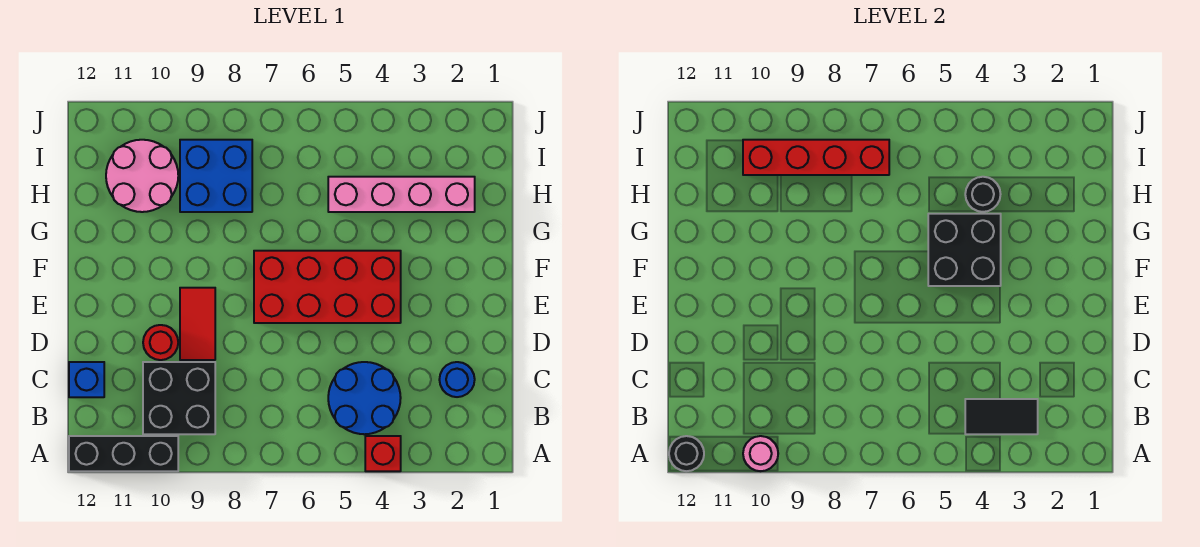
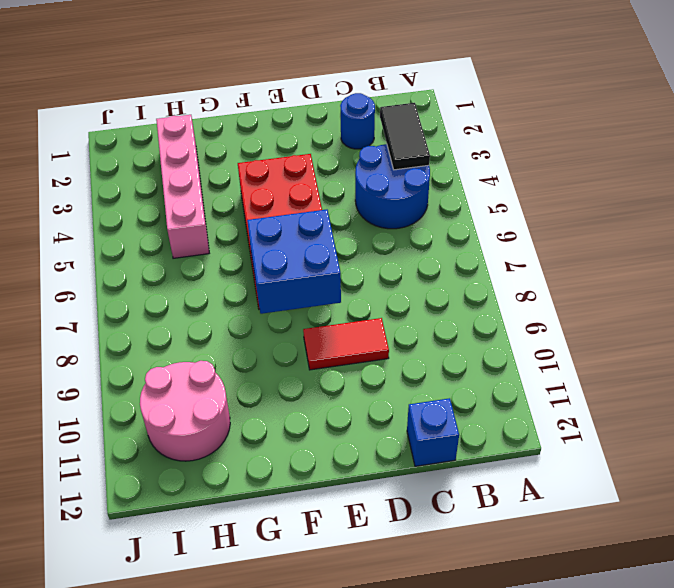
blue 2x2 brick [247,210,341,314] -> blue 2x2 brick moved to [180,140,252,212]
none -> red 1x1 brick [365,436,401,471]
none -> black 1x3 brick [69,436,178,471]
none -> black 2x2 brick [143,362,215,434]

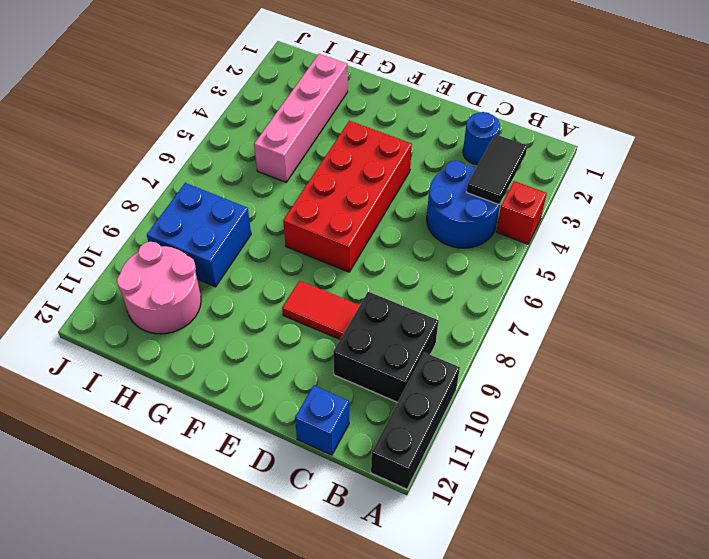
none -> red 1x1 round brick [143,325,178,360]
none -> pink 1x1 round brick [743,436,778,471]
none -> black 1x1 round brick [669,436,704,471]

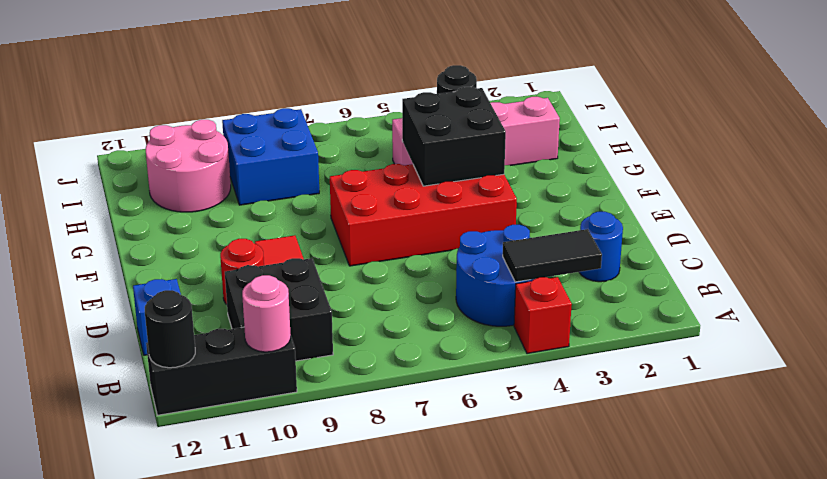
none -> red 1x4 brick [743,140,889,175]

